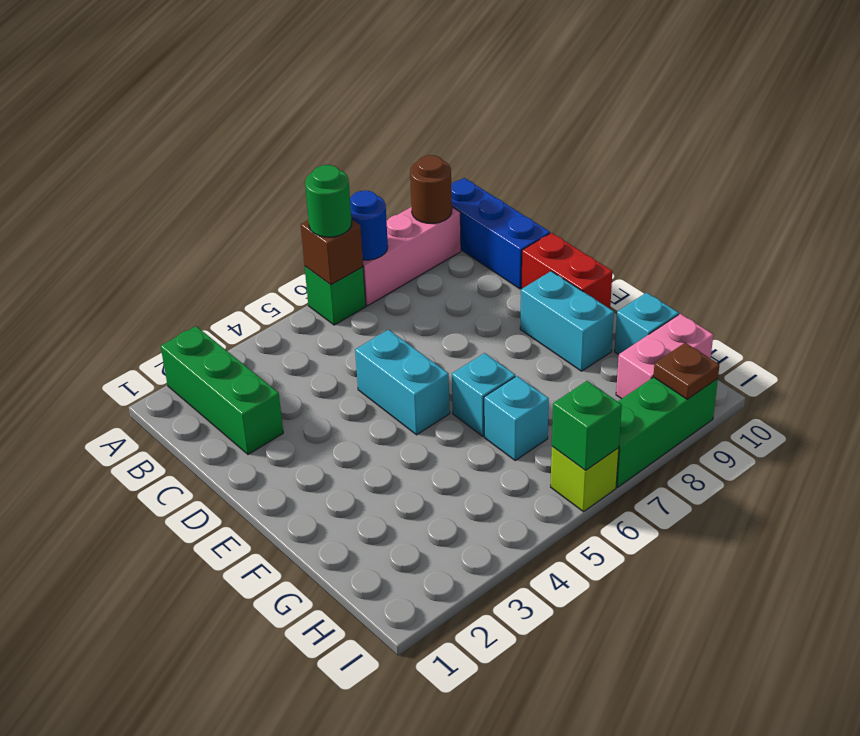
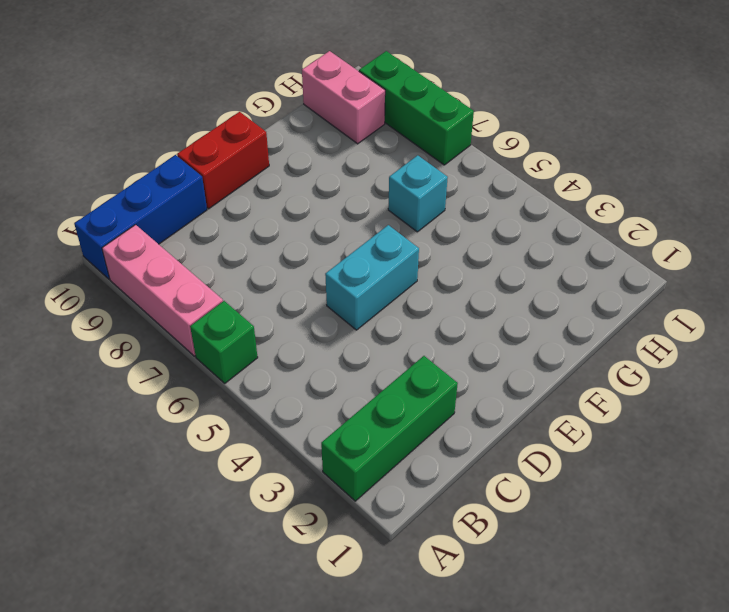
none -> cyan 1x2 brick [520,271,614,371]
none -> cyan 1x1 brick [452,353,515,436]
none -> cyan 1x1 brick [615,293,679,355]

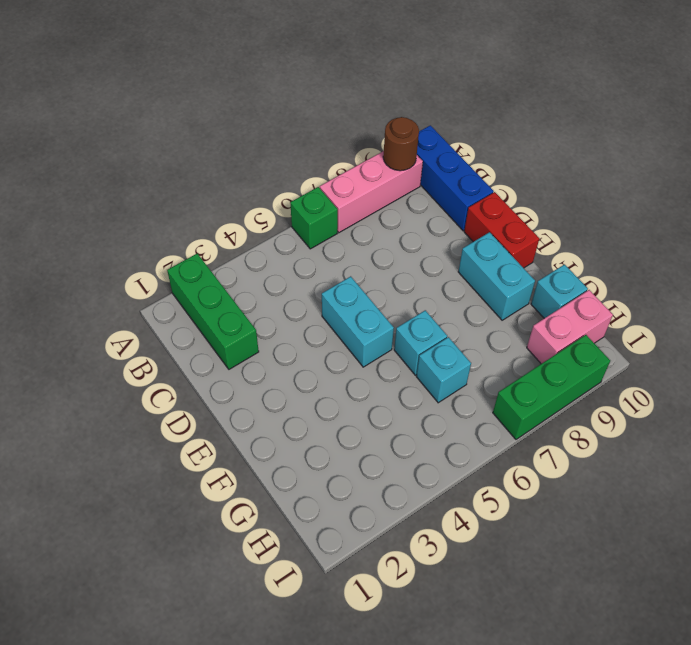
none -> lime 1x1 brick [551,446,619,512]
none -> brown 1x1 brick [301,219,363,285]
none -> blue 1x1 round brick [350,191,388,260]

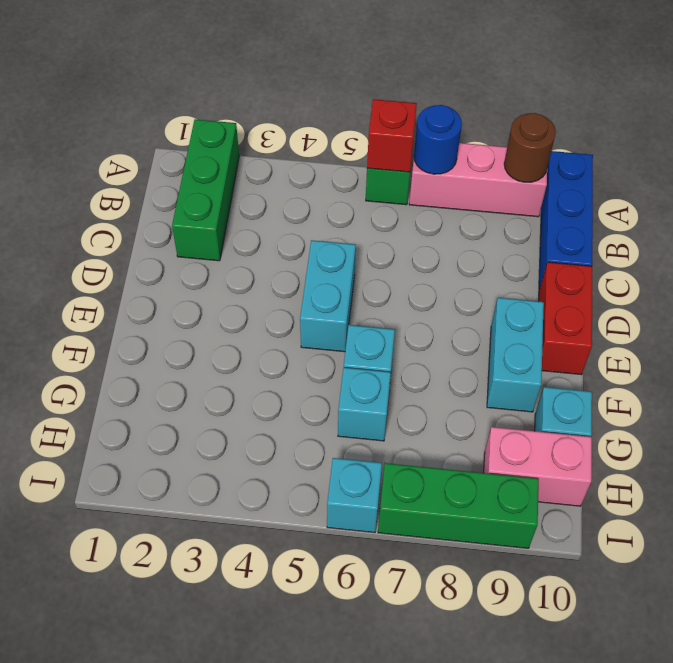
red 1x1 brick [367,99,417,172] -> brown 1x1 brick [301,219,363,285]
cyan 1x1 brick [327,458,382,533] -> lime 1x1 brick [551,446,619,512]
none -> green 1x1 brick [552,381,622,470]
none -> brown 1x1 plate [653,343,719,399]
none -> green 1x1 round brick [305,165,352,237]

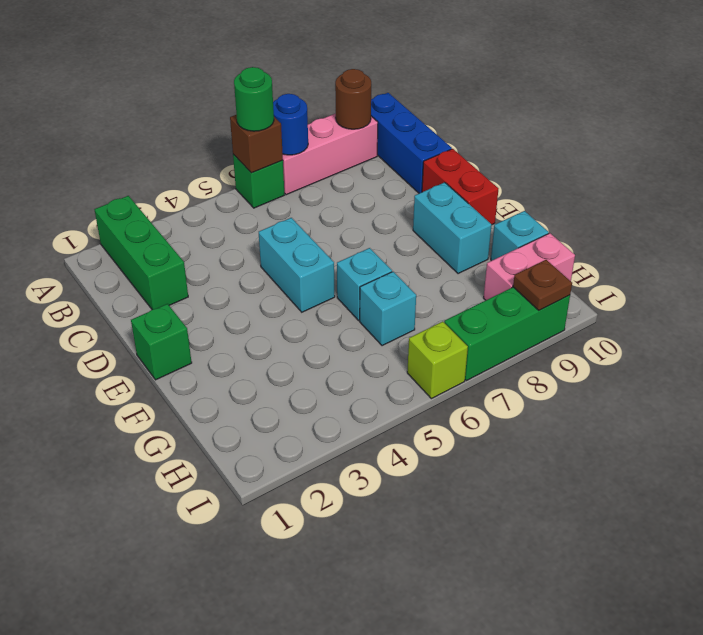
green 1x1 brick [131,304,192,380] -> green 1x1 brick moved to [552,381,622,470]

